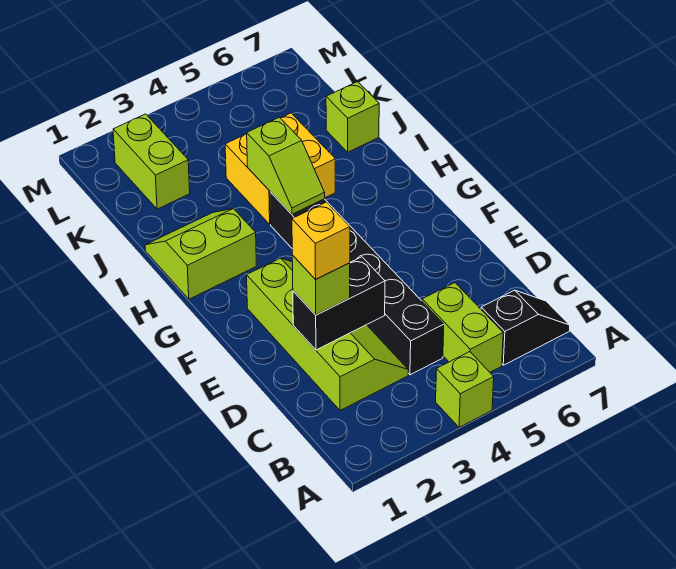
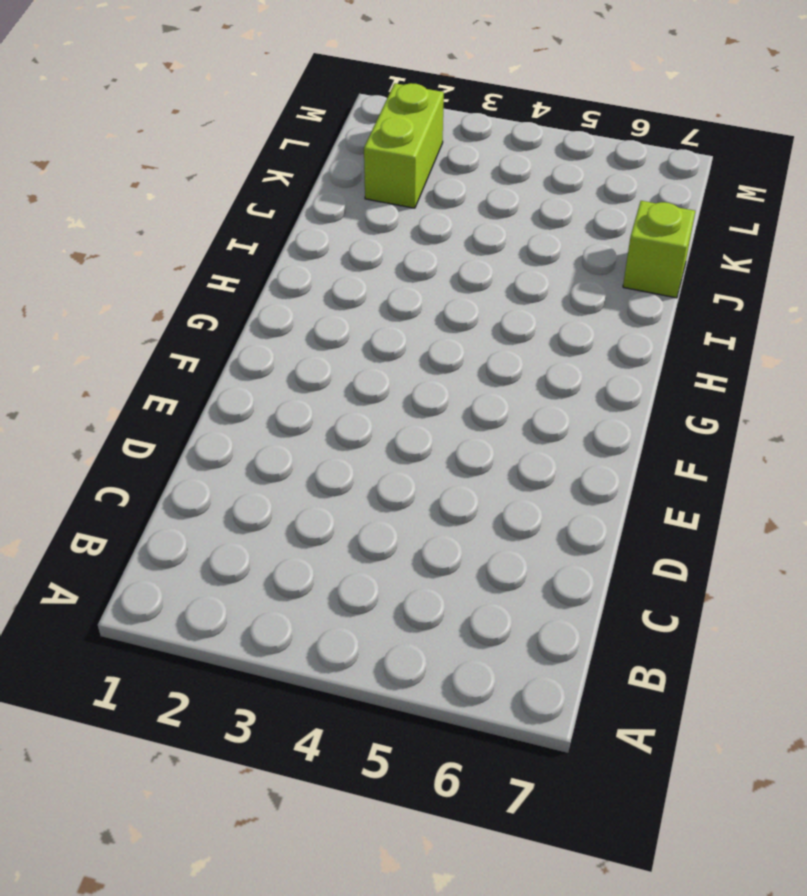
none -> lime 1x1 brick [436,352,494,427]
none -> lime 1x2 brick [422,283,503,372]
none -> black 1x2 slope [481,290,570,365]

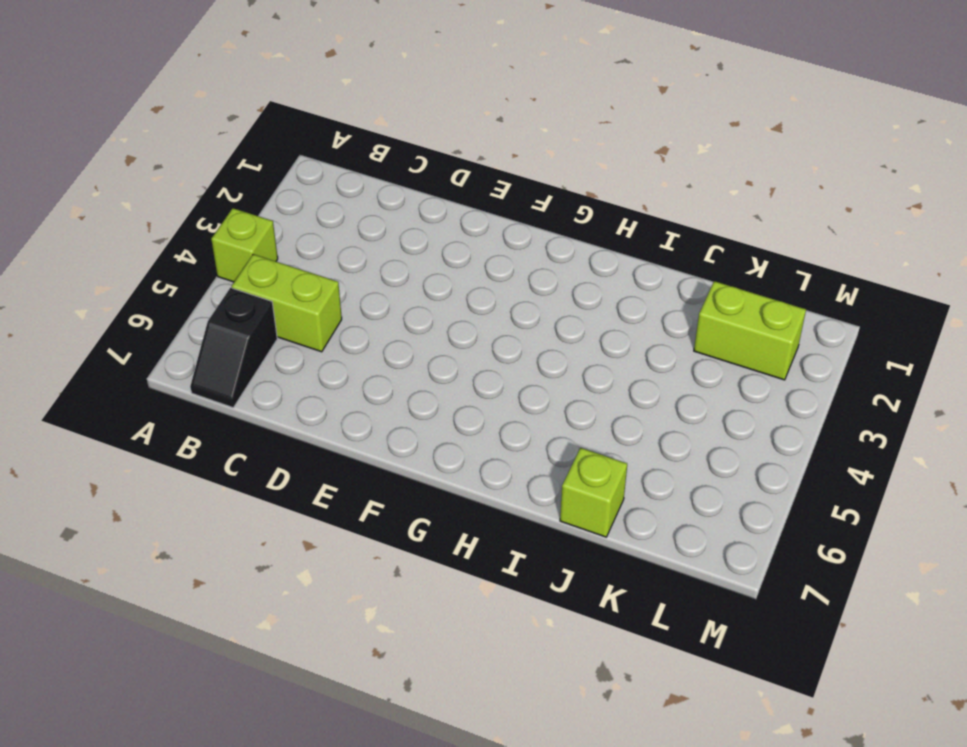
none -> lime 2x4 slope [247,258,408,410]
none -> black 1x6 brick [270,192,444,375]
none -> lime 2x2 slope [145,209,256,299]

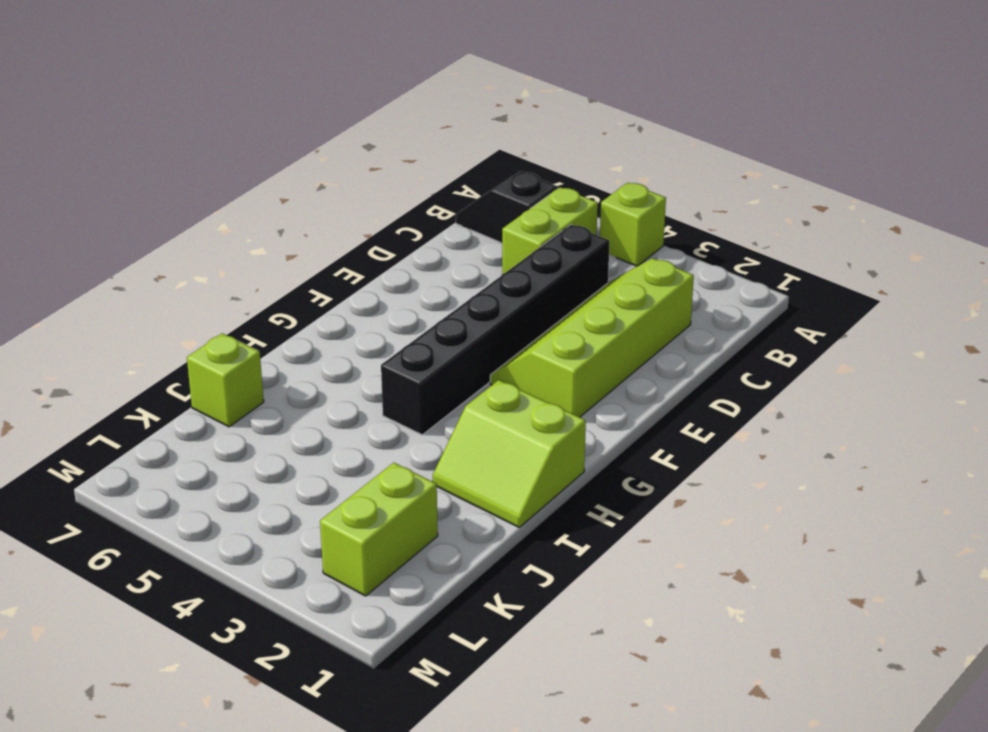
none -> yellow 2x2 brick [225,113,335,224]
none -> black 1x2 brick [293,257,385,350]
none -> lime 1x2 slope [247,117,325,214]

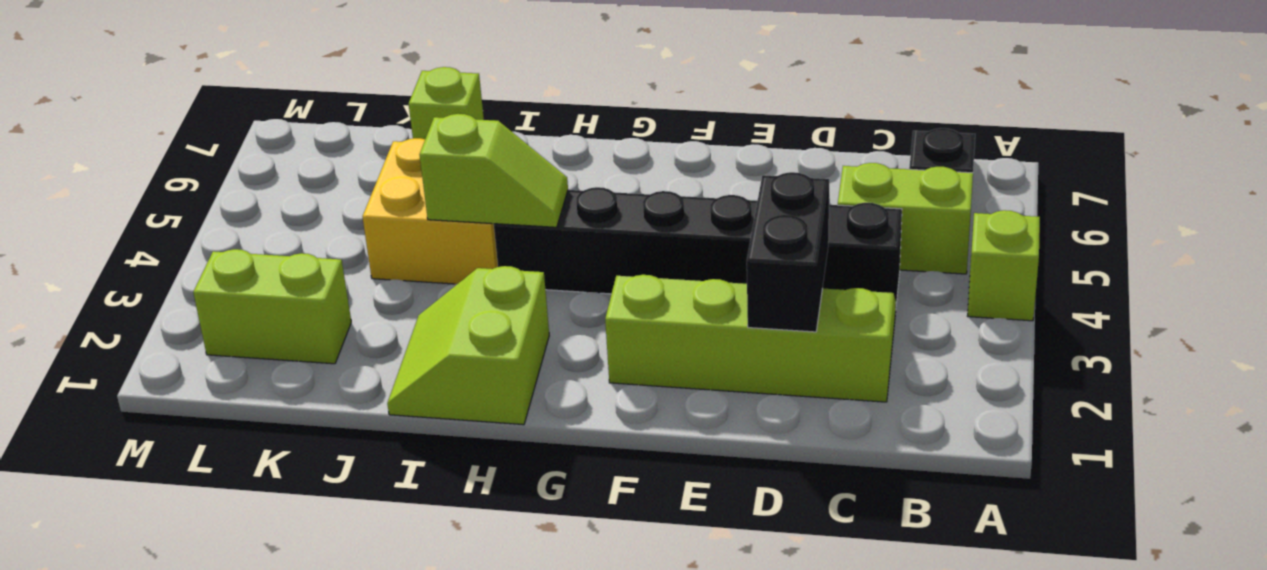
none -> lime 1x1 brick [292,255,350,315]
none -> yellow 1x1 brick [292,202,350,279]

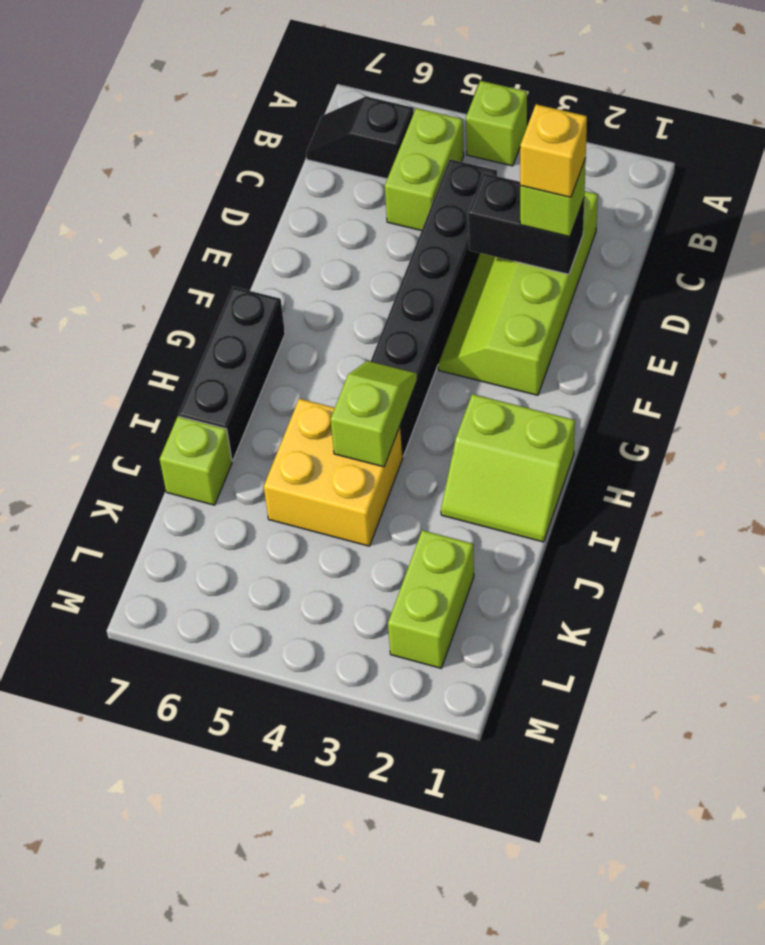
black 1x3 brick [179,287,285,461] -> none

